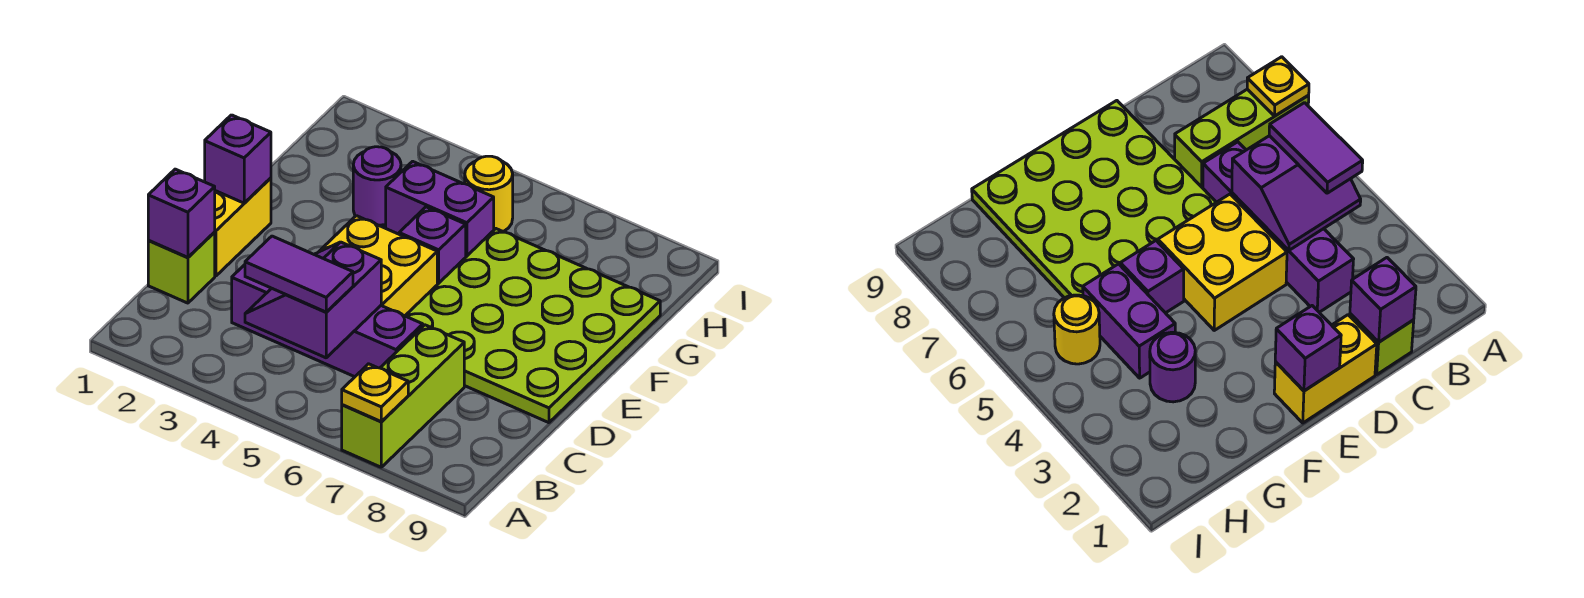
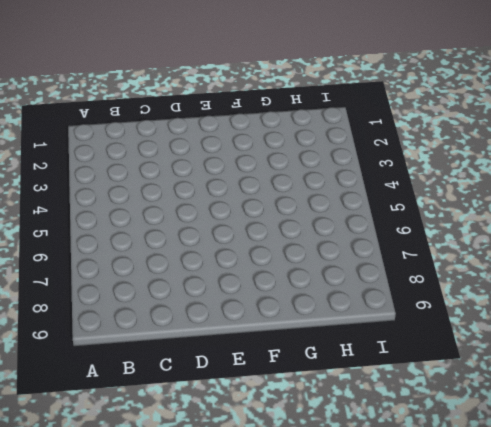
none -> lime 1x3 brick [342,325,464,467]
none -> lime 1x1 brick [148,232,215,303]
none -> purple 1x4 brick [232,265,423,377]

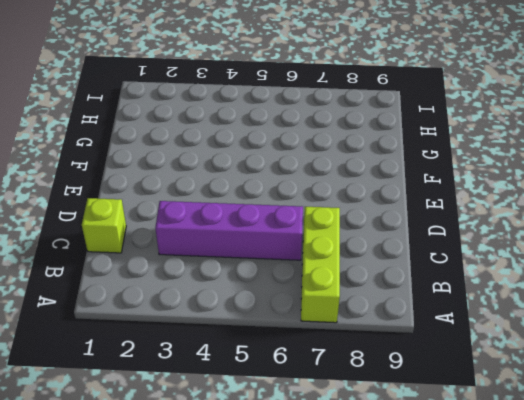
none -> yellow 1x2 brick [215,178,271,276]
none -> yellow 2x2 brick [319,216,437,316]
none -> lime 4x4 plate [405,229,660,423]

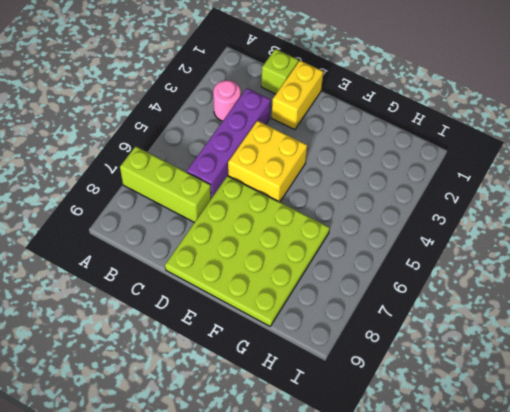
pink 1x1 round brick [213,80,241,121] -> none
yellow 1x2 brick [272,61,323,130] -> yellow 1x2 brick turned to [215,178,271,276]
none -> purple 1x1 brick [399,207,466,285]
none -> purple 1x1 round brick [353,147,401,225]
none -> purple 1x2 brick [386,161,494,257]

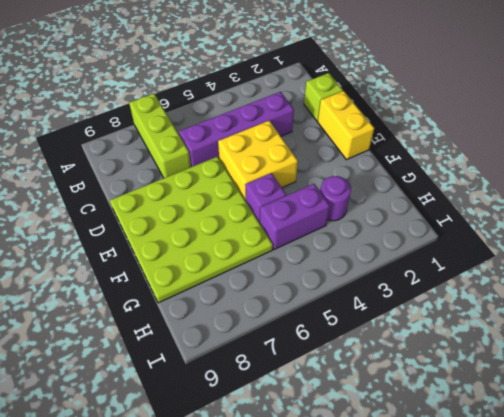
none -> yellow 1x1 round brick [465,156,513,232]
none -> yellow 1x1 plate [342,364,408,421]
none -> purple 2x2 slope [245,242,381,358]

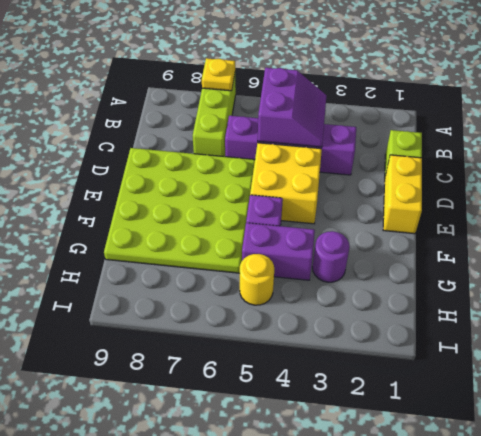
none -> purple 1x1 brick [148,169,215,257]
none -> purple 1x1 brick [205,115,271,203]
none -> purple 1x2 tile [245,236,353,312]

